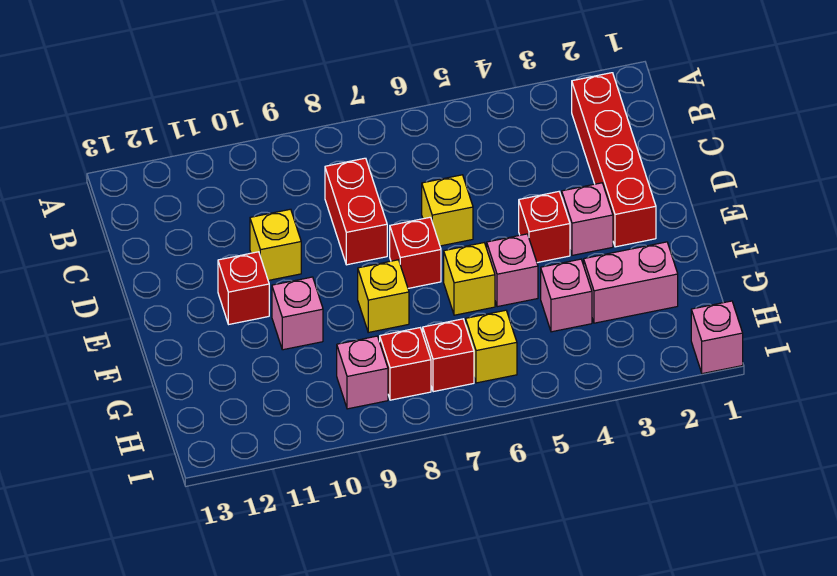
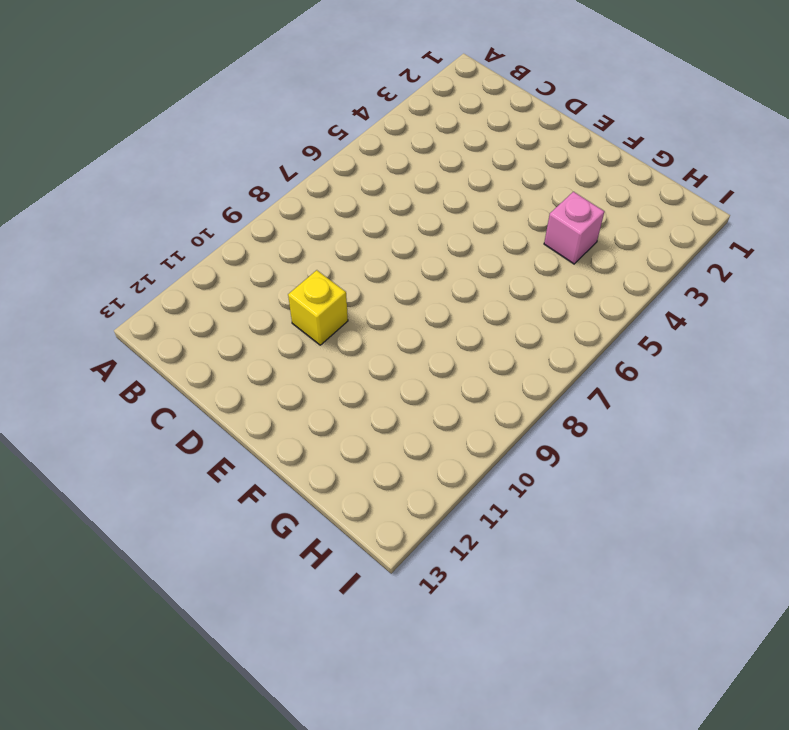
none -> red 1x4 brick [572,73,656,247]
none -> red 1x2 brick [325,158,387,265]
none -> yellow 1x1 brick [422,175,473,246]

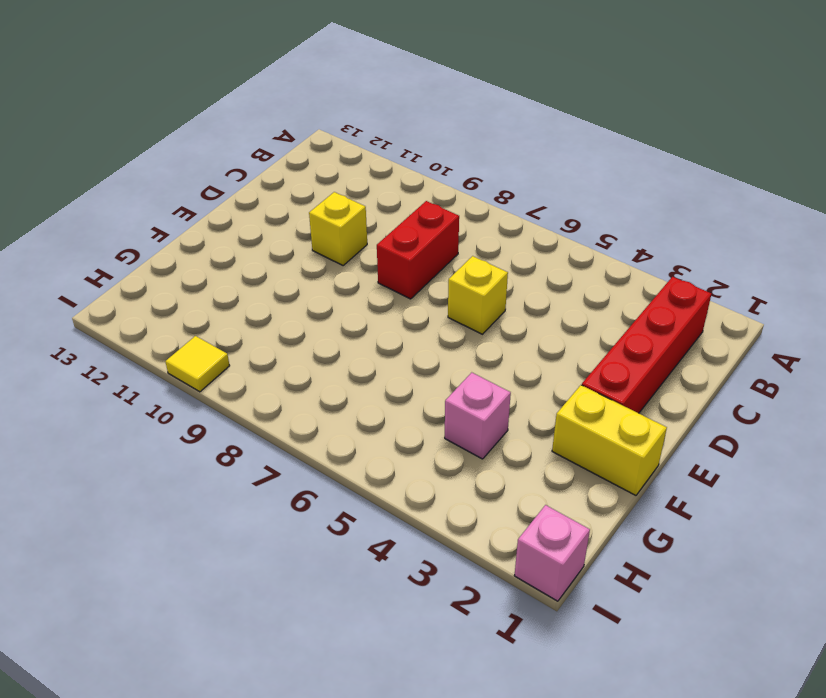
yellow 1x2 brick [552,385,667,495] -> none
yellow 1x1 tile [165,336,230,392] -> none
none -> pink 1x1 brick [562,183,613,255]
none -> red 1x1 brick [519,192,570,263]
none -> red 1x1 brick [390,217,441,288]

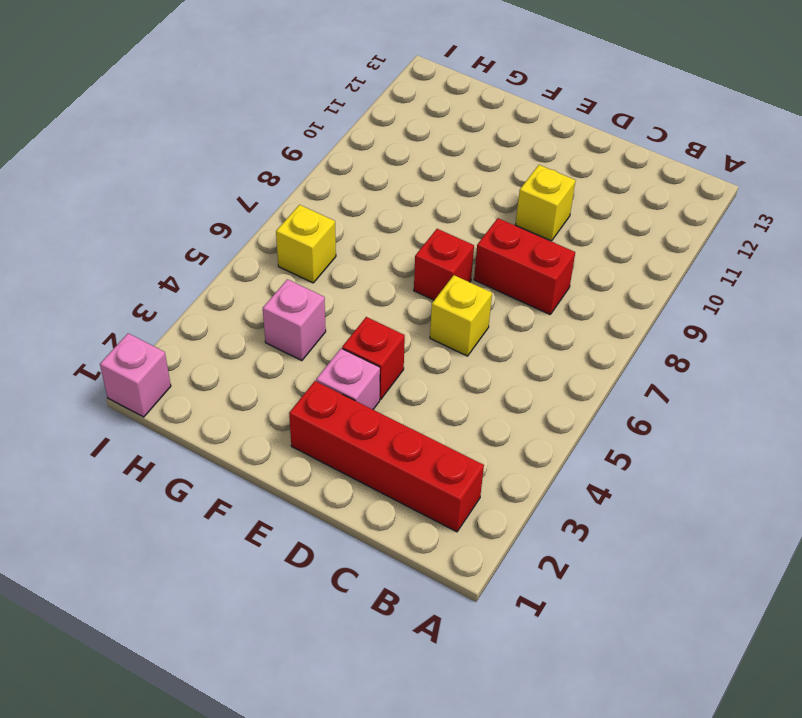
none -> red 1x1 brick [218,252,269,324]
none -> pink 1x1 brick [487,234,538,307]
none -> yellow 1x1 brick [444,243,495,315]

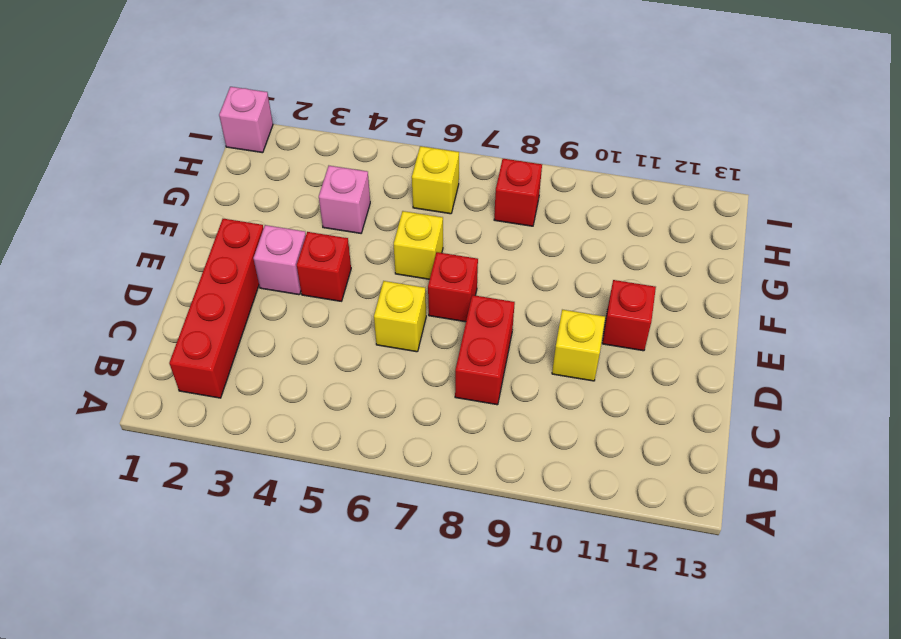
none -> pink 1x1 brick [487,234,538,307]
none -> yellow 1x1 brick [358,260,409,332]
none -> pink 1x1 brick [272,277,323,350]

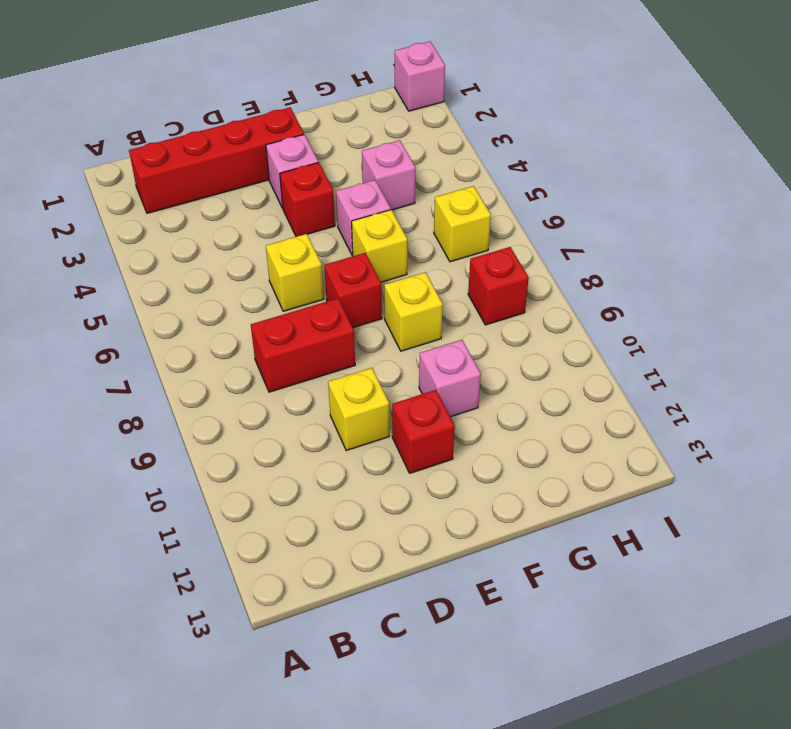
none -> pink 1x2 brick [584,242,678,323]
none -> red 1x1 brick [423,319,474,392]
none -> pink 1x1 brick [337,336,388,409]

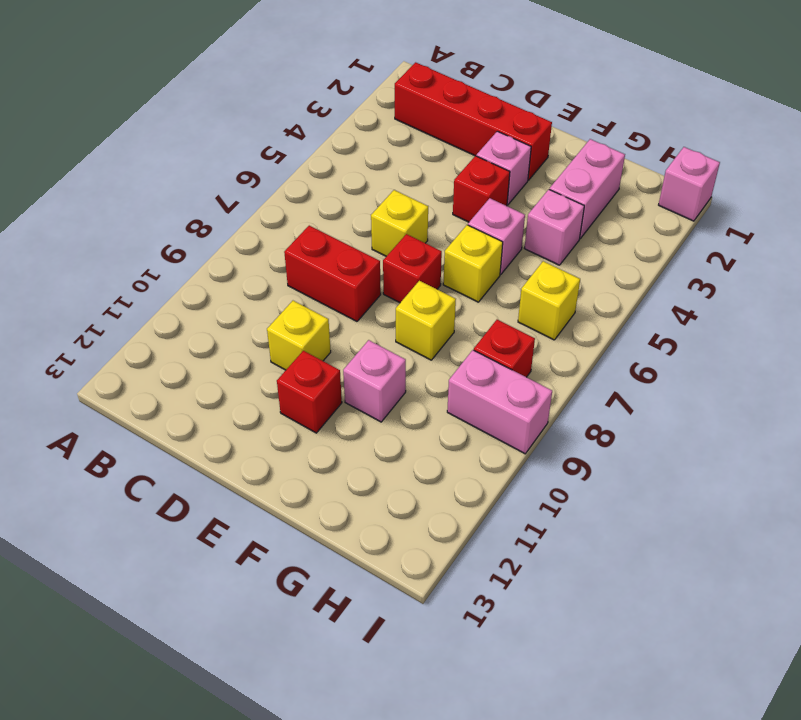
pink 1x2 brick [447,350,552,454] -> pink 1x1 brick [337,336,388,409]
none -> red 1x1 brick [423,319,474,392]

